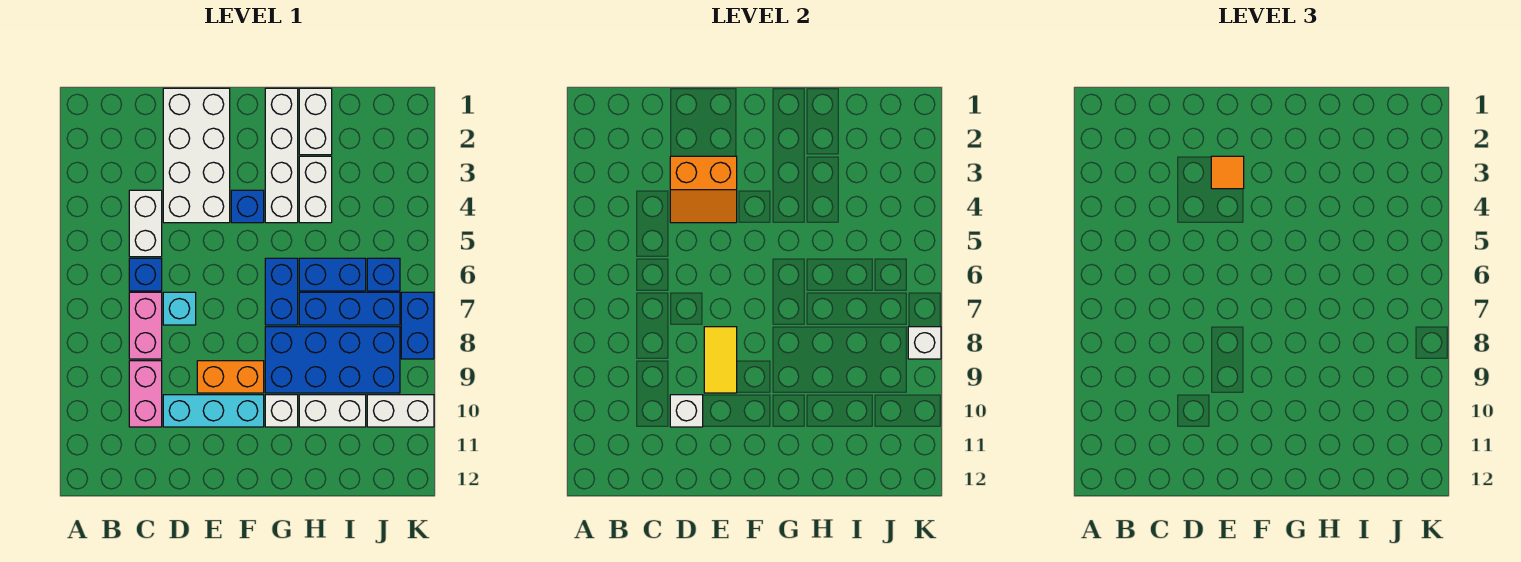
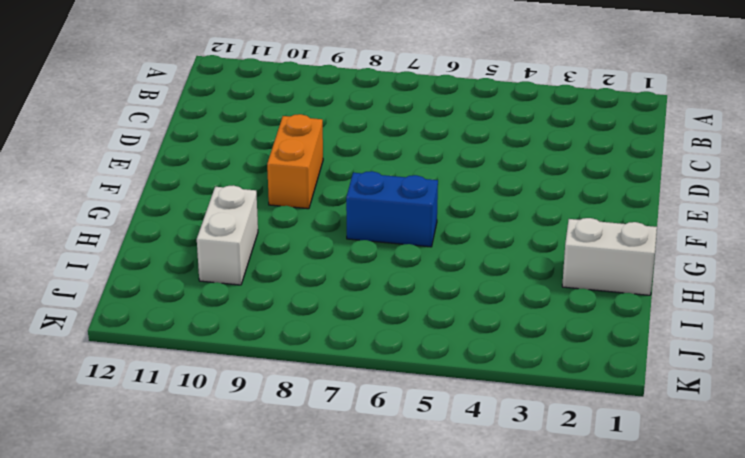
none -> white 1x2 brick [129,190,162,257]
none -> blue 1x1 brick [129,258,162,291]
none -> pink 1x2 brick [129,292,162,359]

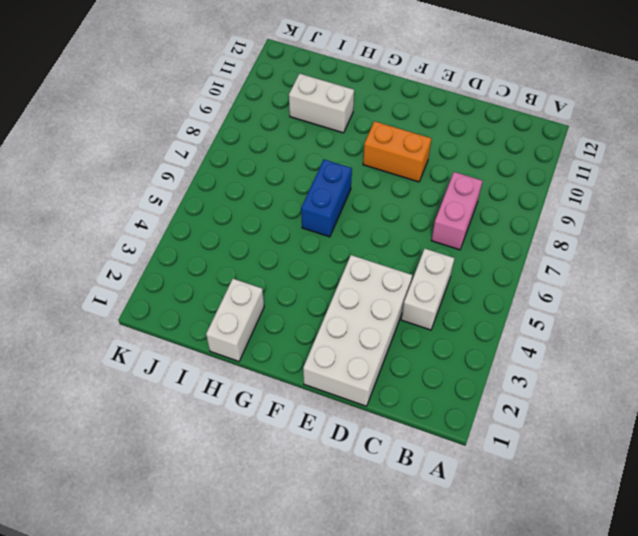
none -> blue 1x1 brick [129,258,162,291]
none -> pink 1x2 brick [129,361,162,427]
none -> cyan 1x1 brick [163,292,196,325]

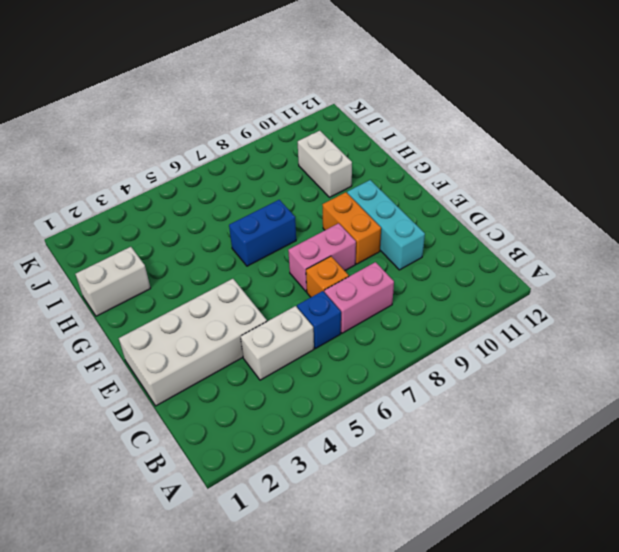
orange 1x1 brick [306,256,349,297] -> cyan 1x1 brick [163,292,196,325]
pink 1x2 brick [288,223,356,292] -> pink 1x2 brick moved to [129,361,162,427]
none -> blue 1x1 brick [231,190,264,223]
none -> white 1x4 brick [265,88,298,223]
none -> blue 2x4 brick [265,327,400,393]

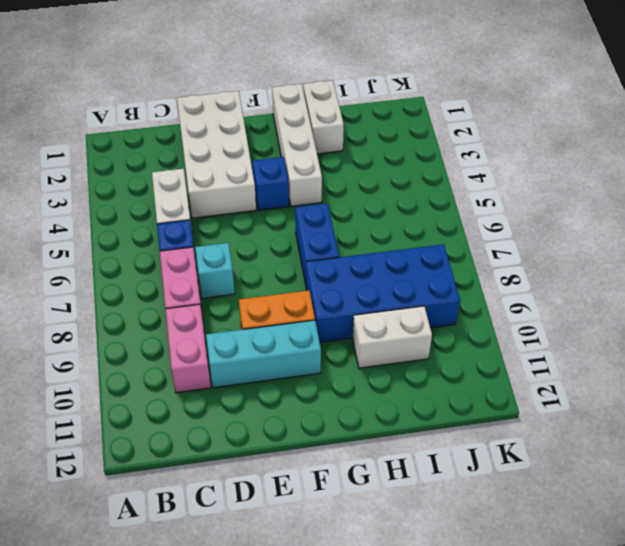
none -> white 1x1 brick [265,395,298,427]
none -> white 1x2 brick [299,156,332,223]
none -> blue 1x2 brick [299,258,366,291]

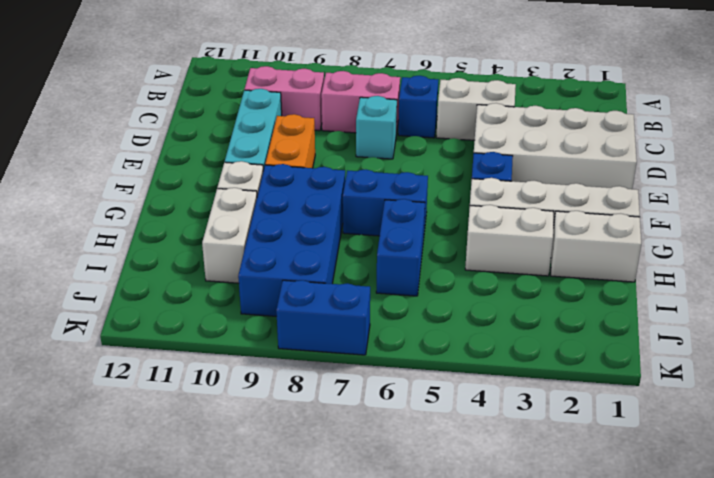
none -> blue 1x3 brick [299,292,400,325]
none -> blue 1x1 brick [367,258,400,291]
none -> white 1x2 brick [367,395,434,427]

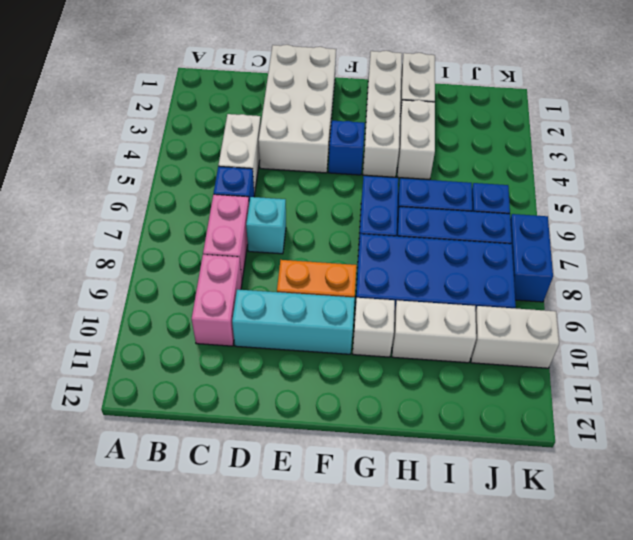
none -> orange 2x2 slope [670,156,737,223]
none -> white 1x1 brick [670,395,703,427]
none -> yellow 1x2 tile [704,327,737,393]

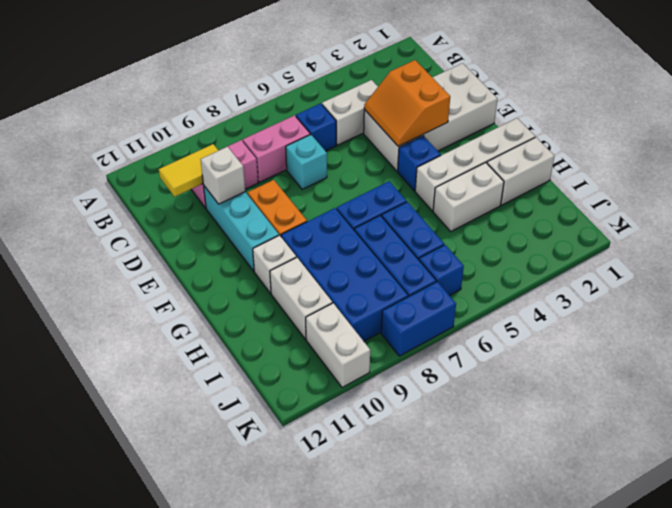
yellow 1x2 tile [159,144,219,197] -> yellow 1x2 tile moved to [704,327,737,393]
none -> white 1x1 brick [908,327,941,359]
none -> orange 1x1 tile [1211,156,1244,189]

